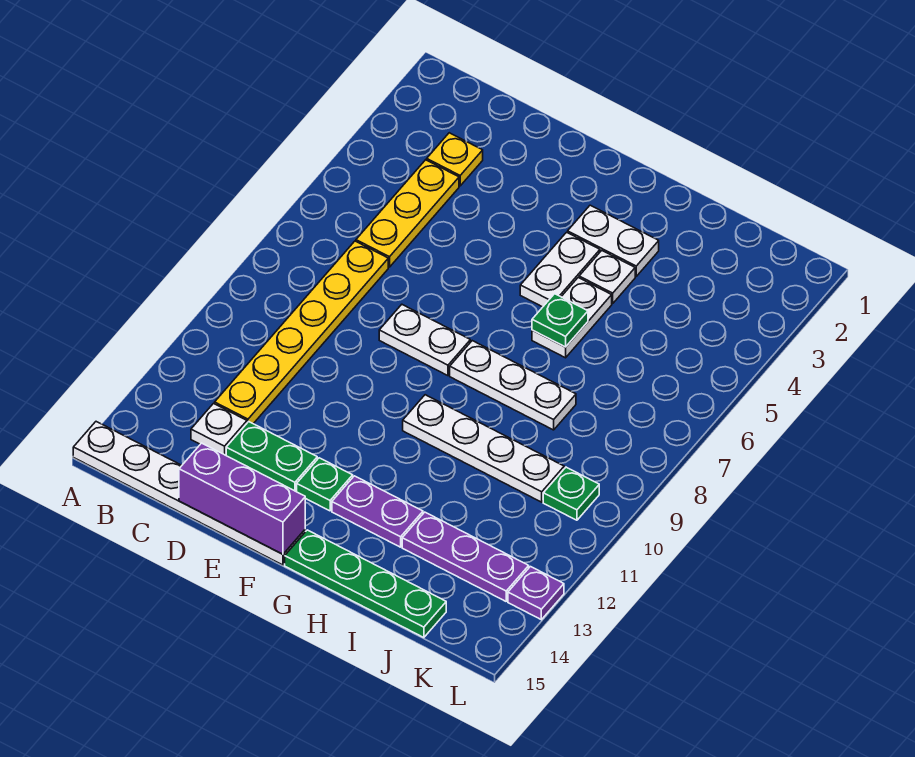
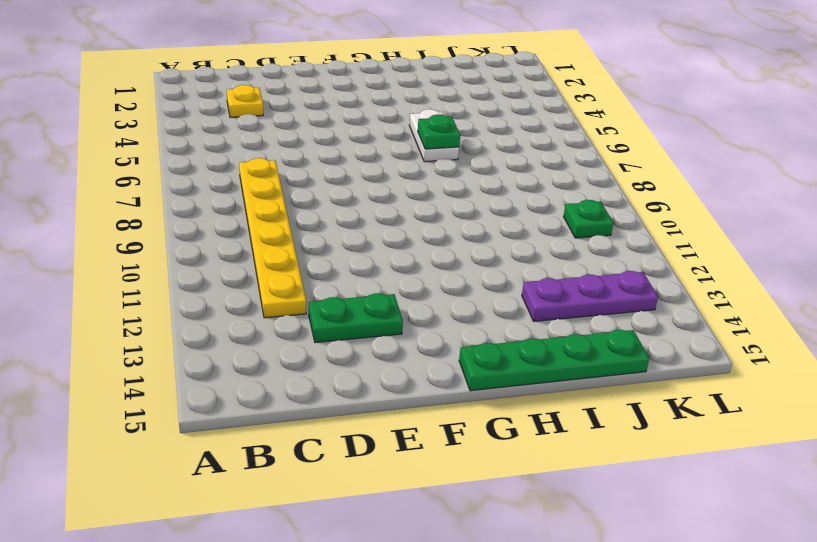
none -> white 1x6 plate [73,422,305,565]
none -> yellow 1x3 plate [356,160,459,267]
none -> white 1x1 plate [191,403,247,455]

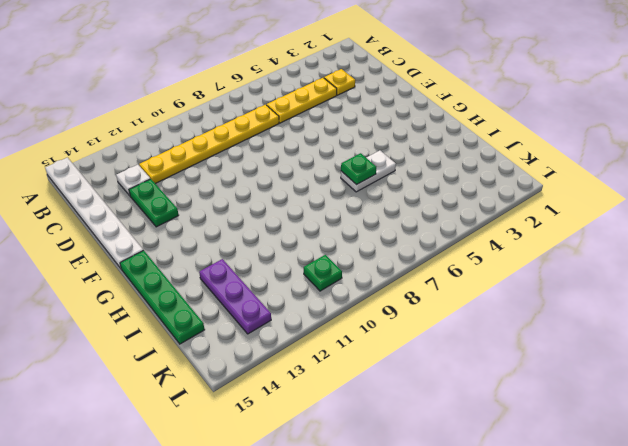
none -> white 1x2 plate [379,305,470,376]
none -> green 1x1 plate [296,458,353,511]
none -> white 1x2 plate [568,205,659,276]

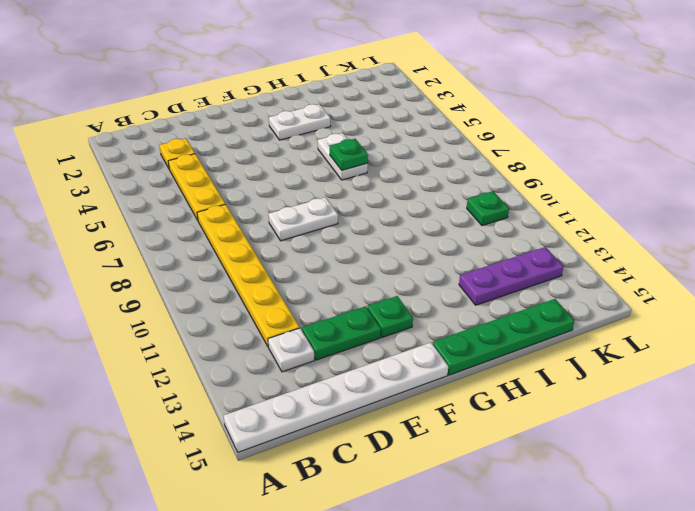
none -> white 1x2 plate [520,232,600,307]
none -> white 1x3 plate [450,341,576,430]
none -> white 1x4 plate [403,395,564,502]

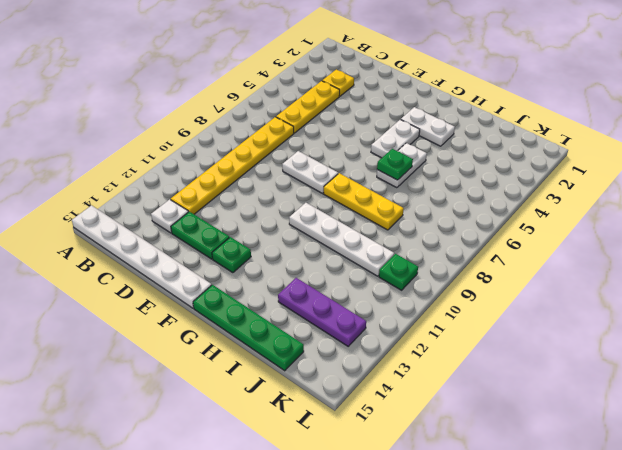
yellow 1x3 plate [324,173,404,230] -> white 1x3 plate [450,341,576,430]
none -> purple 1x2 plate [332,476,423,547]
none -> white 1x1 plate [579,251,635,304]
none -> purple 1x1 plate [508,567,564,620]

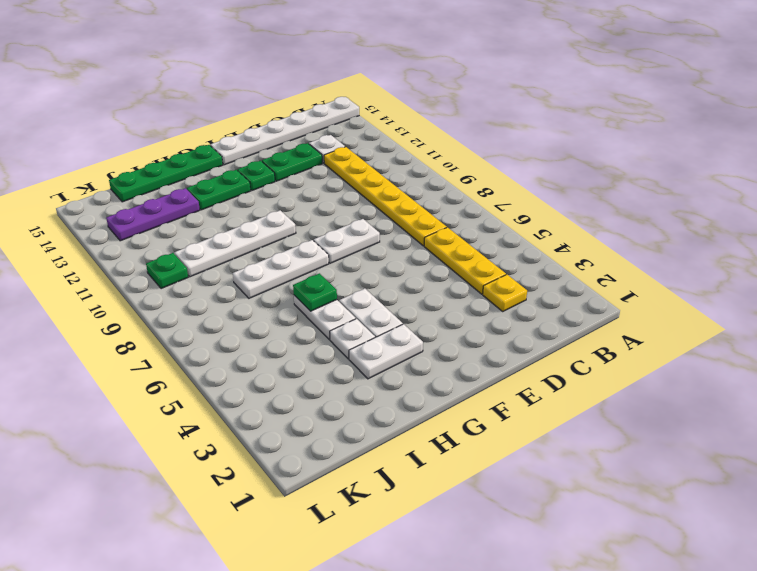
green 1x2 plate [187,170,251,210] -> purple 1x2 plate [332,476,423,547]
none -> purple 1x1 plate [508,567,564,620]
none -> purple 1x3 brick [179,443,305,554]

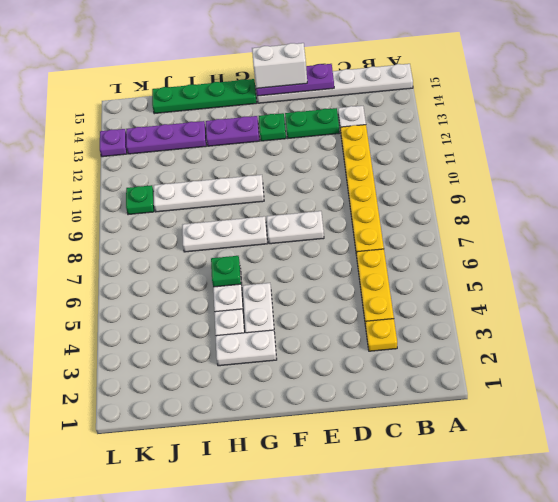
purple 1x3 plate [256,64,334,96] -> purple 1x3 brick [179,443,305,554]
white 1x2 brick [252,43,307,88] -> none

